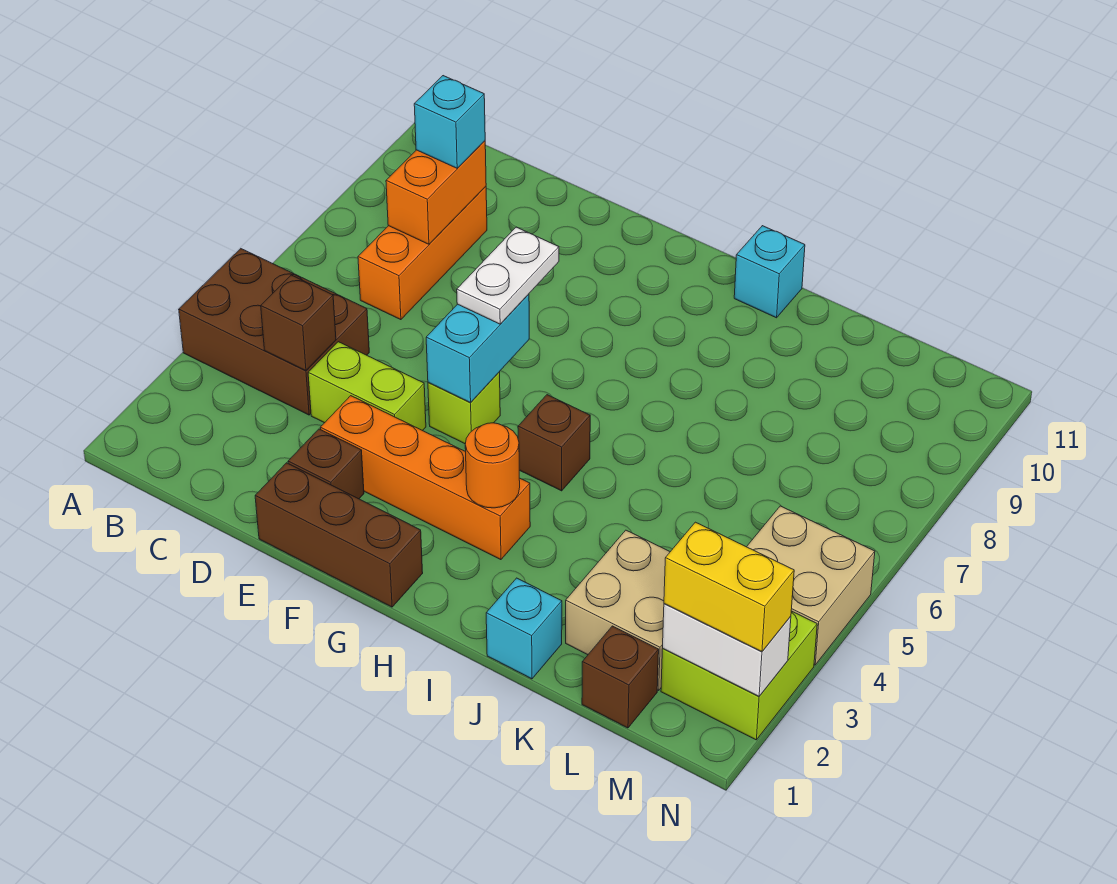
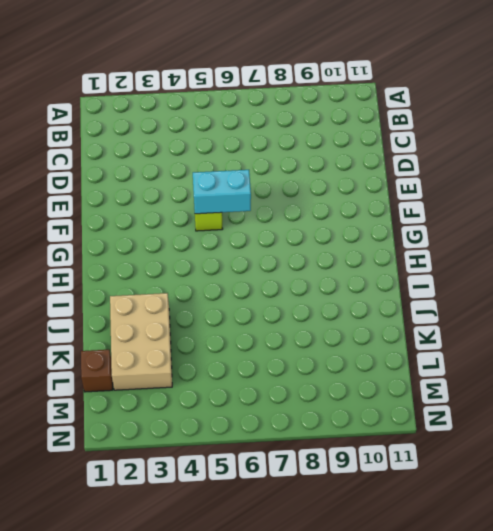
tan 2x3 brick [110,293,172,390] -> tan 2x2 brick [566,530,670,690]
none -> brown 2x3 brick [179,249,369,415]
none -> orange 1x3 brick [358,187,487,320]
none -> lime 1x2 brick [308,342,426,431]

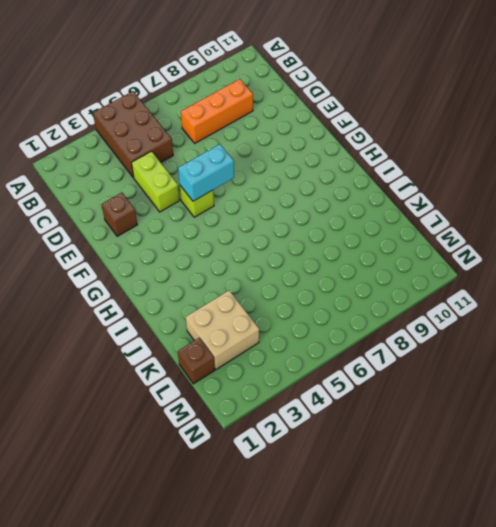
none -> brown 1x3 brick [255,463,423,607]
none -> orange 1x4 brick [320,396,530,560]
none -> brown 1x1 brick [518,395,590,491]

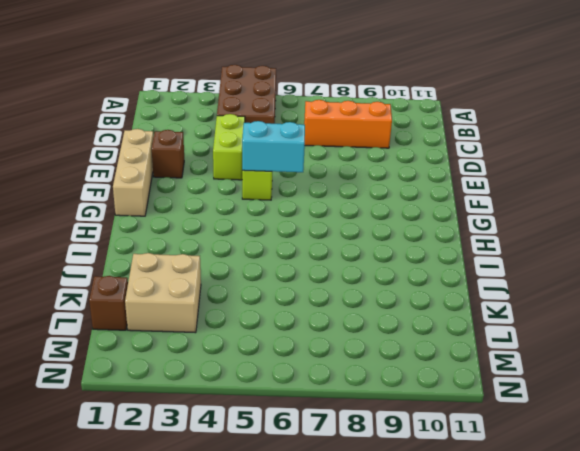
tan 1x3 brick [113,129,154,216] -> brown 1x3 brick [255,463,423,607]
none -> orange 1x4 brick [320,396,530,560]
none -> brown 1x1 brick [518,395,590,491]
none -> cyan 1x1 brick [734,226,805,318]

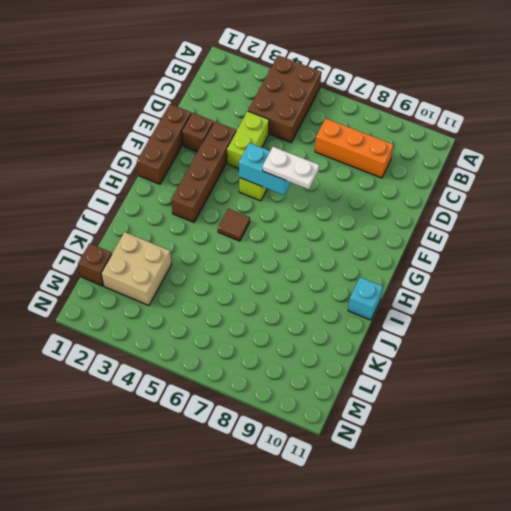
brown 1x4 brick [171,121,236,222] -> orange 1x4 brick [320,396,530,560]
brown 1x1 tile [218,209,250,241] -> brown 1x1 brick [518,395,590,491]
none -> cyan 1x1 brick [486,578,562,679]
none -> lime 2x2 brick [661,611,817,740]
none -> tan 2x2 brick [747,506,875,665]

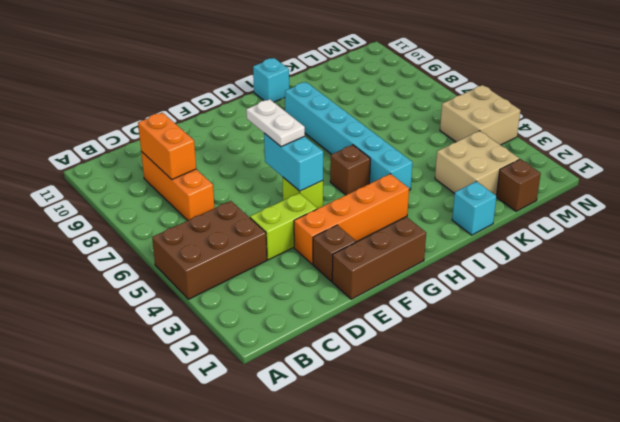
cyan 1x6 brick [285,82,413,190] -> none
none -> lime 2x2 brick [661,611,817,740]
none -> brown 1x1 brick [261,275,336,371]
none -> orange 1x1 round brick [465,423,520,508]

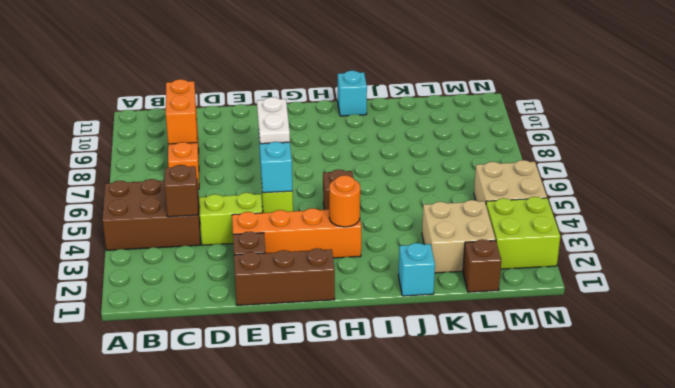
none -> white 1x2 brick [663,604,791,696]
none -> cyan 1x1 brick [414,76,485,168]
none -> yellow 1x2 brick [664,522,794,652]

